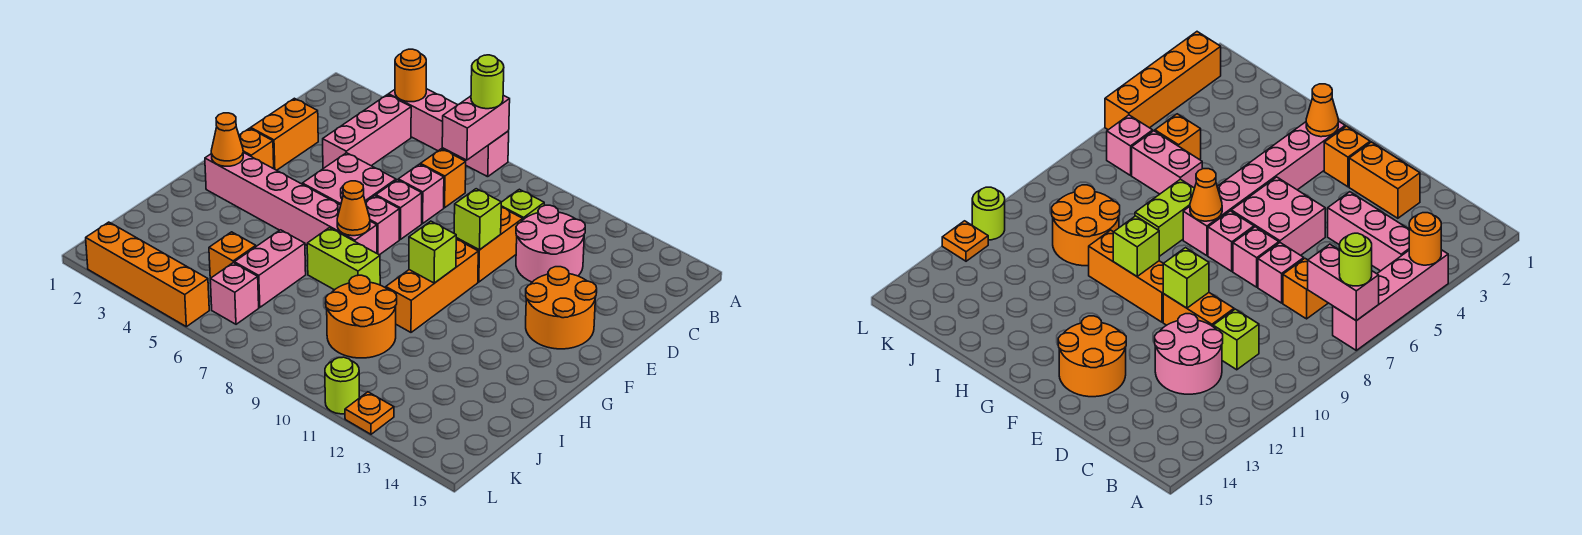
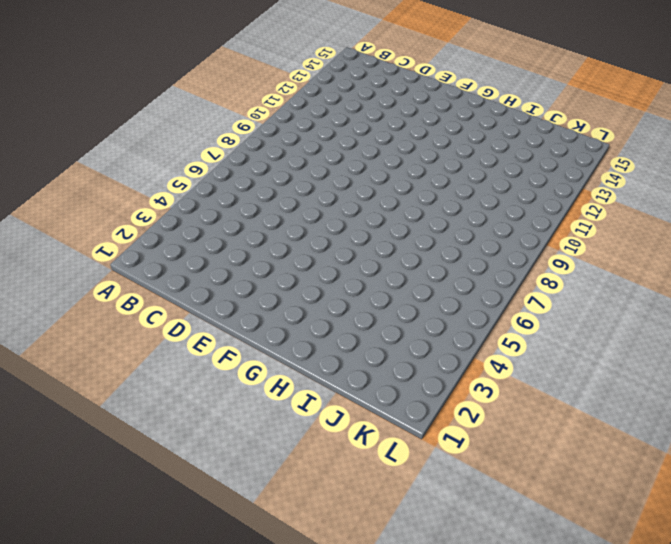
none -> pink 1x4 brick [389,89,509,177]
none -> pink 1x3 brick [323,95,411,169]
none -> orange 1x1 brick [420,149,466,208]
none -> lime 1x1 brick [501,189,544,220]

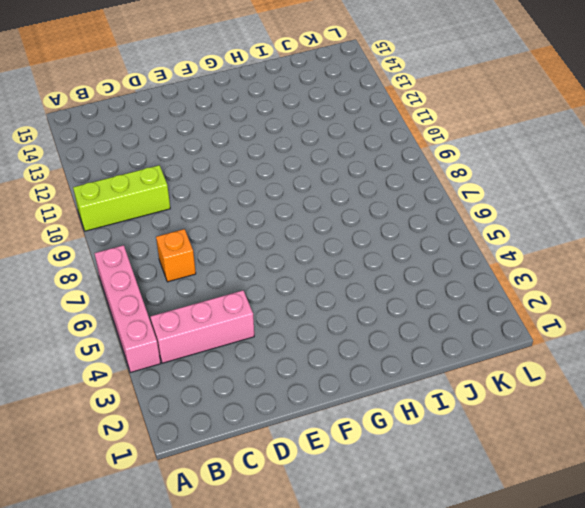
lime 1x3 brick [73,165,170,231] -> lime 1x1 brick [501,189,544,220]
none -> pink 2x2 round brick [516,205,585,282]
none -> orange 1x2 brick [251,98,318,170]
none -> pink 1x1 brick [398,164,444,223]
none -> orange 1x2 brick [456,207,523,282]

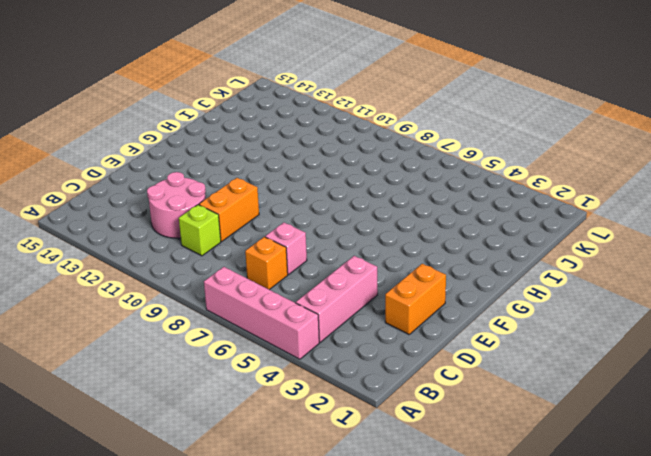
none -> pink 2x2 brick [302,153,396,205]
none -> pink 1x1 brick [376,180,422,240]
none -> orange 2x2 round brick [526,267,597,349]
none -> orange 1x1 brick [239,128,274,169]

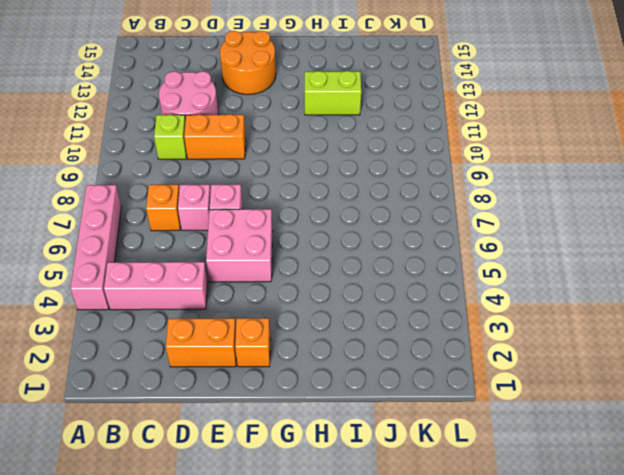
lime 1x2 brick [305,71,361,115] -> lime 1x2 brick turned to [307,228,380,290]
none -> pink 1x1 brick [365,196,399,255]
none -> orange 1x3 brick [386,239,478,332]
none -> pink 1x6 brick [205,152,377,253]
none -> pink 1x2 brick [234,230,306,307]

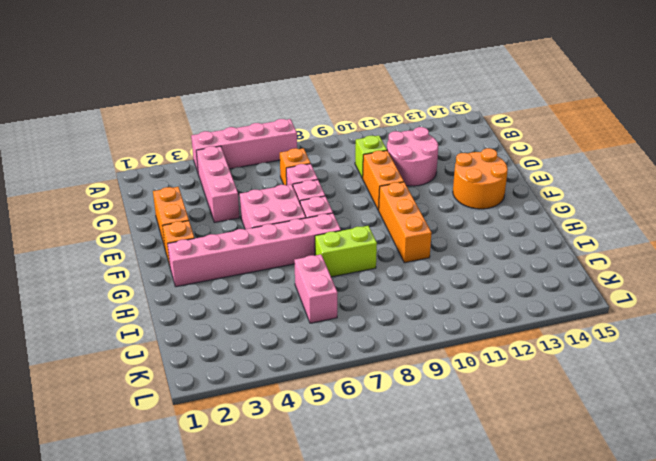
none -> orange 2x2 round brick [326,275,397,358]
none -> orange 1x1 brick [209,232,256,278]
none -> pink 1x1 brick [210,263,259,324]
none -> orange 1x4 brick [86,222,209,327]

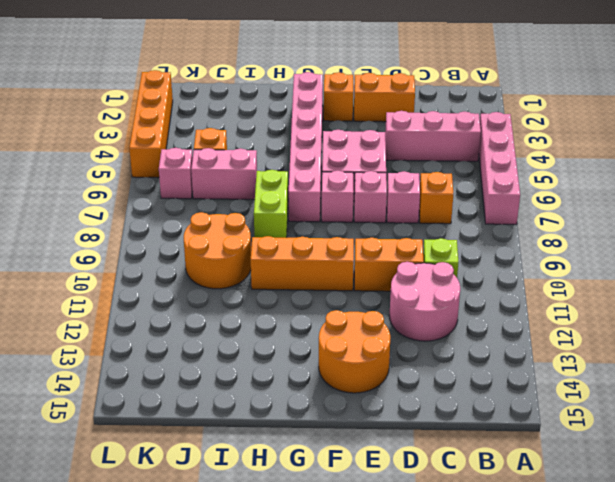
none -> lime 1x1 round brick [325,357,359,414]
none -> orange 1x1 plate [345,392,394,434]
none -> orange 1x1 round brick [395,49,426,102]
none -> pink 1x2 brick [442,95,510,160]

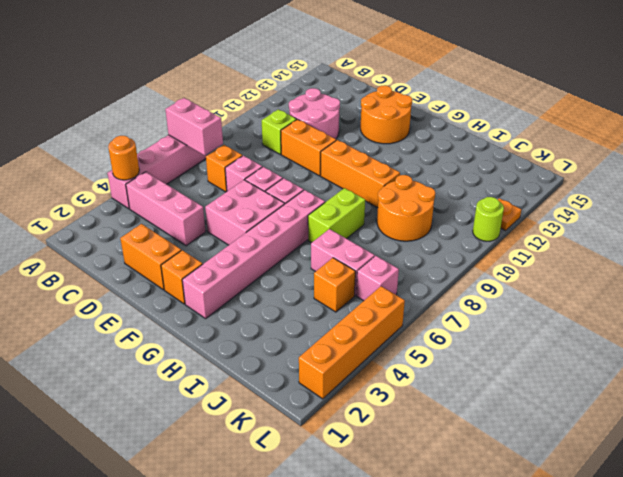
none -> lime 1x1 brick [454,189,501,250]
none -> orange 1x1 cone [211,113,243,166]
none -> orange 1x1 cone [337,181,370,236]
none -> lime 1x1 brick [409,221,456,283]

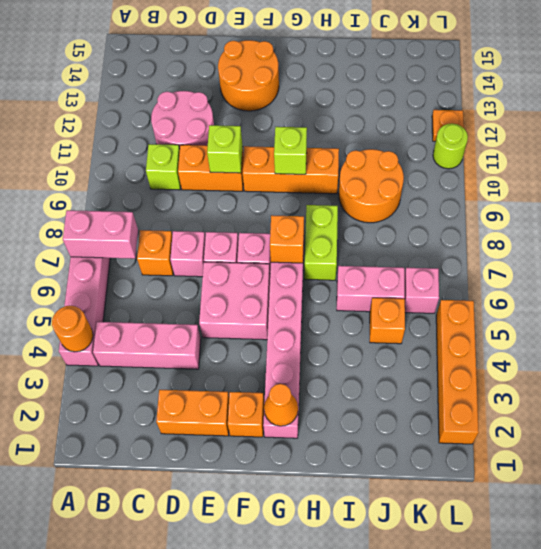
orange 1x1 brick [270,215,304,263] -> orange 1x1 cone [337,181,370,236]
none -> lime 1x1 round brick [471,55,504,109]

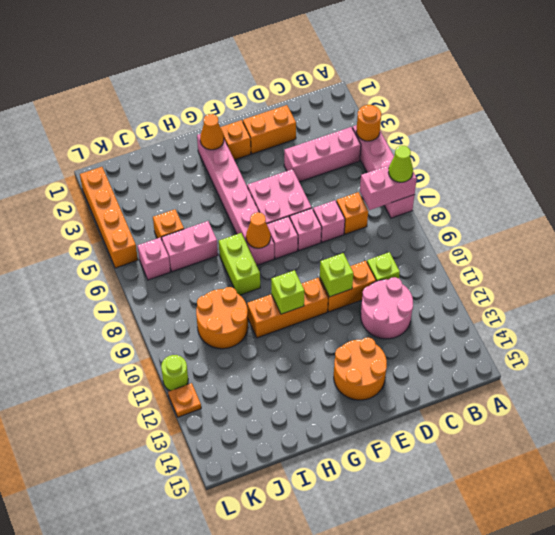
lime 1x1 cone [388,146,413,182] -> lime 1x1 round brick [471,55,504,109]

